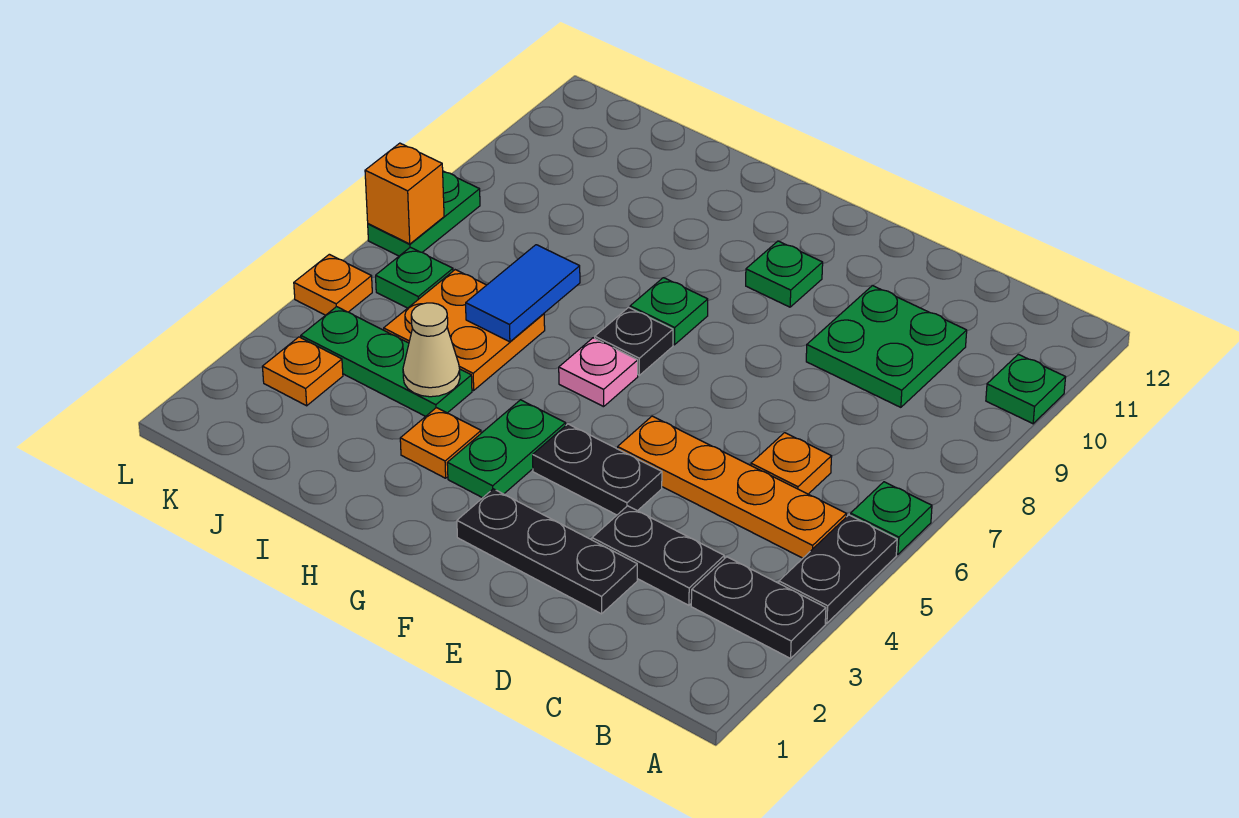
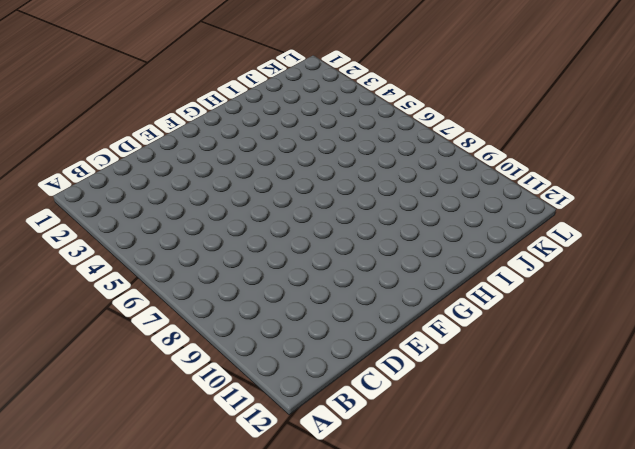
none -> black 1x2 plate [691,557,826,658]
none -> black 1x2 plate [779,515,897,623]
none -> green 1x1 plate [851,482,932,555]

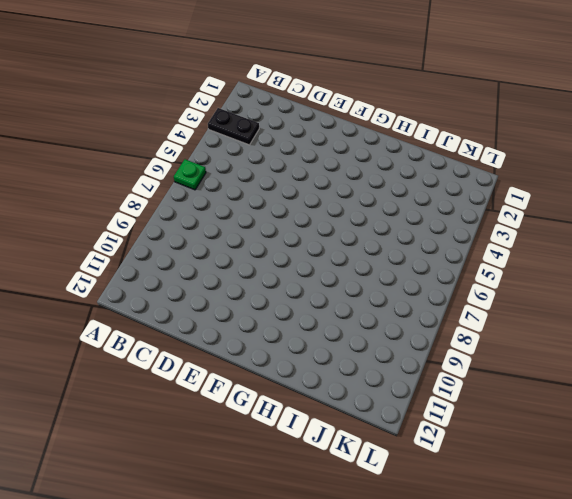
none -> black 1x2 plate [779,515,897,623]
none -> green 1x1 plate [986,354,1066,424]
none -> orange 1x4 plate [618,416,847,558]

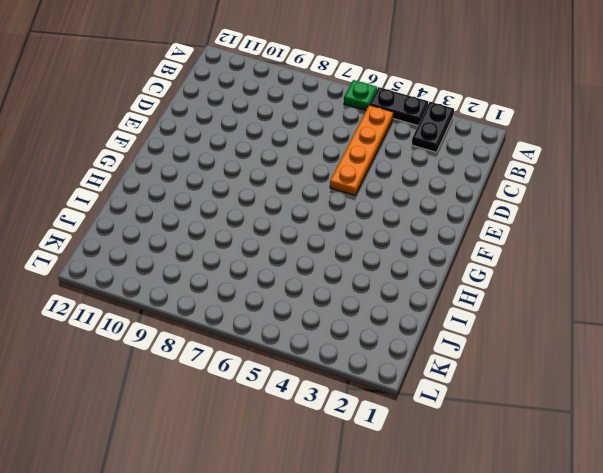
none -> green 1x1 plate [986,354,1066,424]
none -> black 1x2 plate [592,506,724,605]
none -> orange 1x1 plate [751,433,832,494]

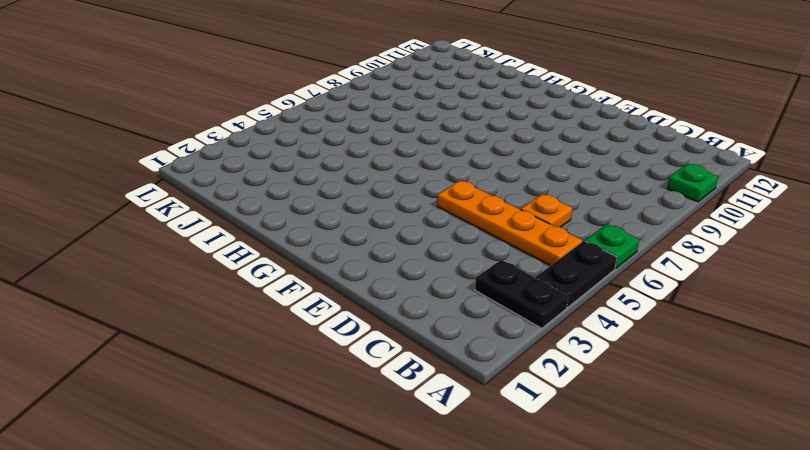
none -> black 1x2 plate [592,506,724,605]
none -> green 2x2 plate [806,286,967,407]
none -> black 1x3 plate [457,489,637,614]

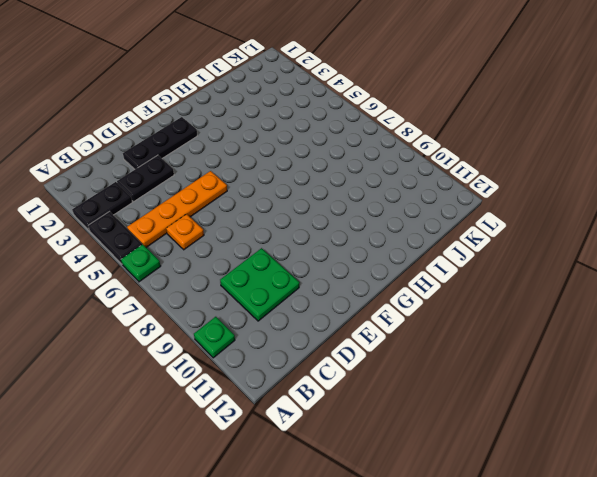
none -> black 1x2 plate [533,424,662,515]
none -> green 1x1 plate [746,241,823,307]
none -> green 1x2 plate [447,400,566,498]

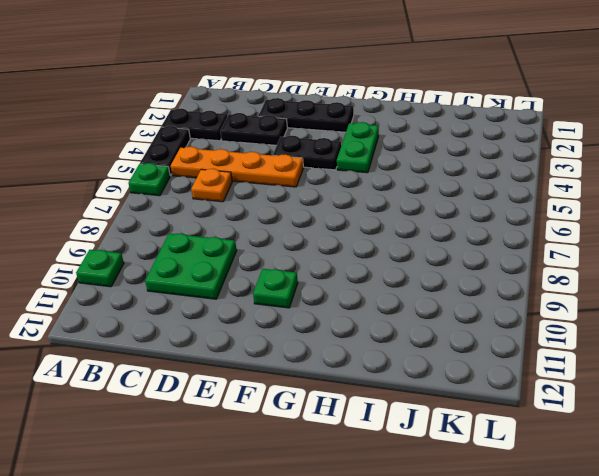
none -> pink 1x1 plate [559,338,638,407]
none -> black 1x1 plate [595,307,673,375]
none -> green 1x1 plate [630,278,708,345]

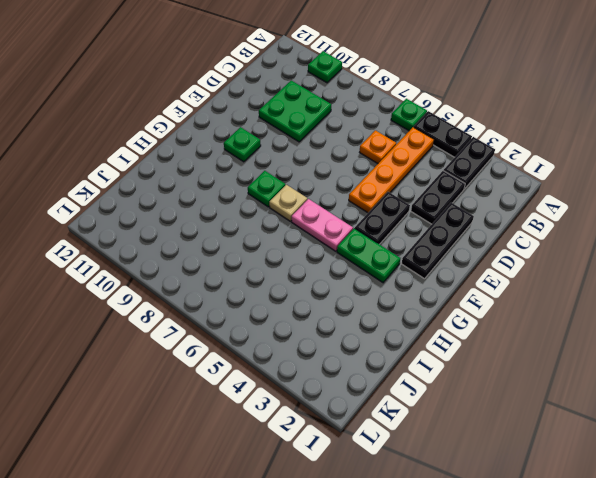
pink 1x2 plate [292,199,353,251] -> pink 1x1 plate [559,338,638,407]
tan 1x1 plate [269,185,307,221] -> black 1x1 plate [595,307,673,375]
none -> orange 1x1 plate [400,408,481,478]
none -> green 1x3 plate [301,307,472,416]
none -> orange 2x2 plate [384,270,545,390]

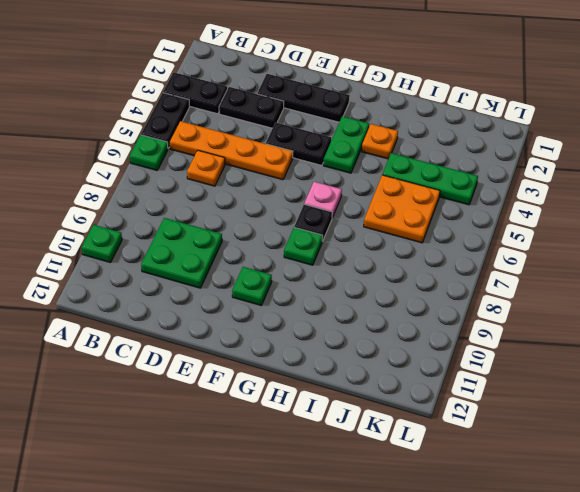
none -> orange 1x1 plate [262,337,343,406]
none -> green 1x1 plate [376,247,453,308]
none -> orange 1x1 plate [294,254,372,315]

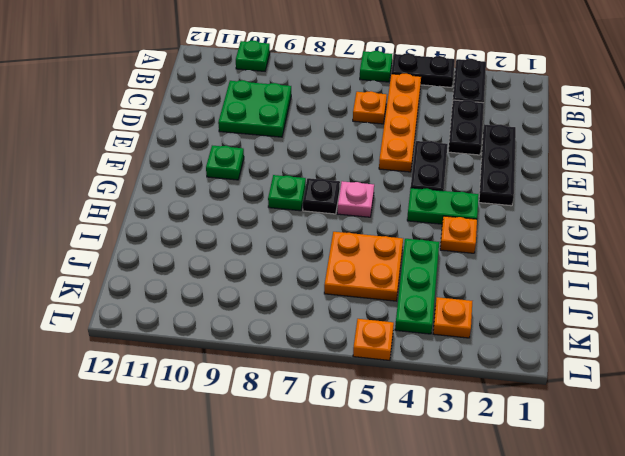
none -> green 1x1 plate [376,247,453,308]
none -> green 1x2 plate [368,171,480,256]
none -> tan 1x1 cone [403,303,460,397]

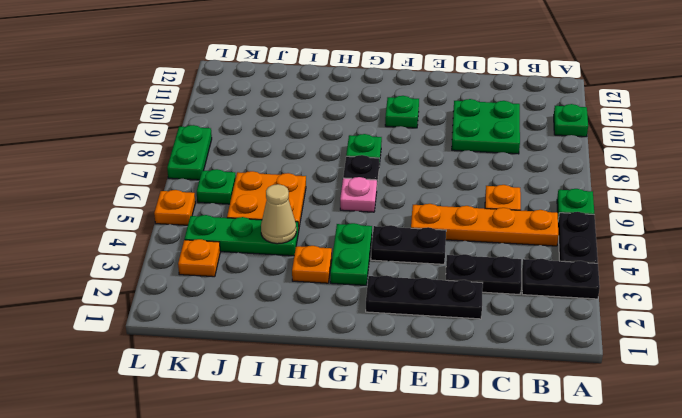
none -> blue 1x2 tile [466,245,580,342]
none -> orange 1x1 brick [365,143,444,244]

